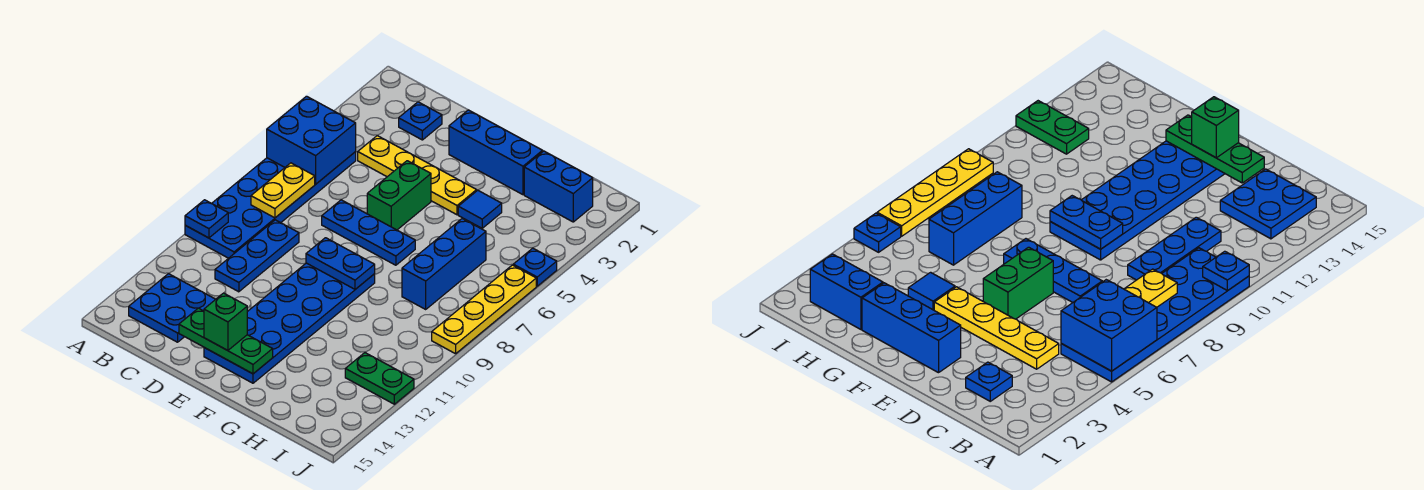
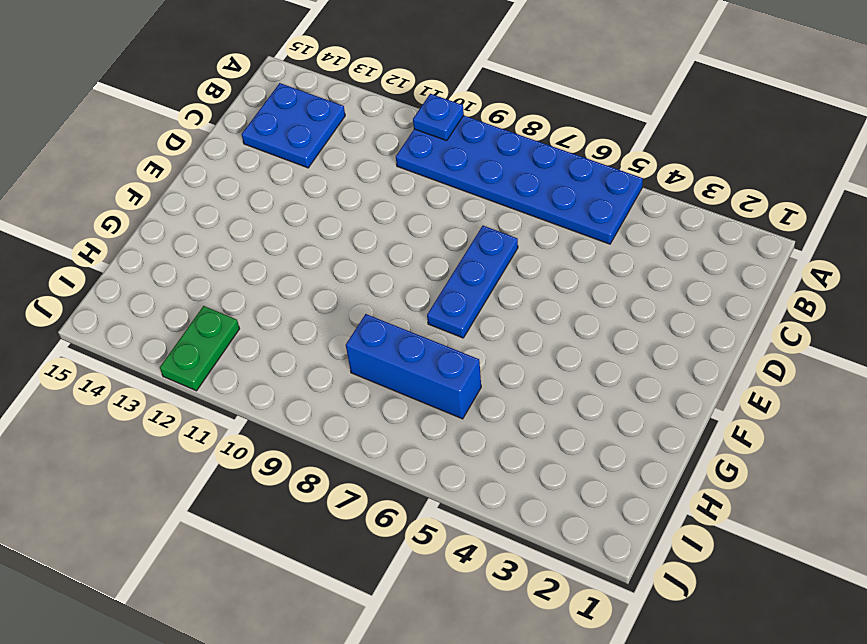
none -> blue 1x1 plate [399,102,442,140]
none -> yellow 1x4 plate [358,136,477,215]
none -> blue 1x3 plate [215,220,299,292]

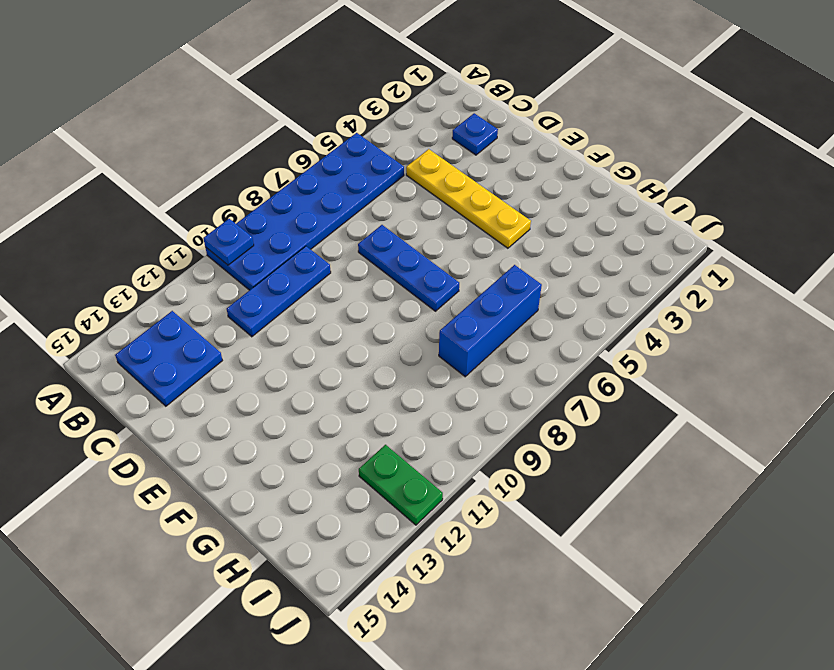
none -> blue 1x3 brick [449,110,542,195]
none -> green 1x2 brick [367,161,431,230]
none -> blue 2x6 plate [204,263,375,383]

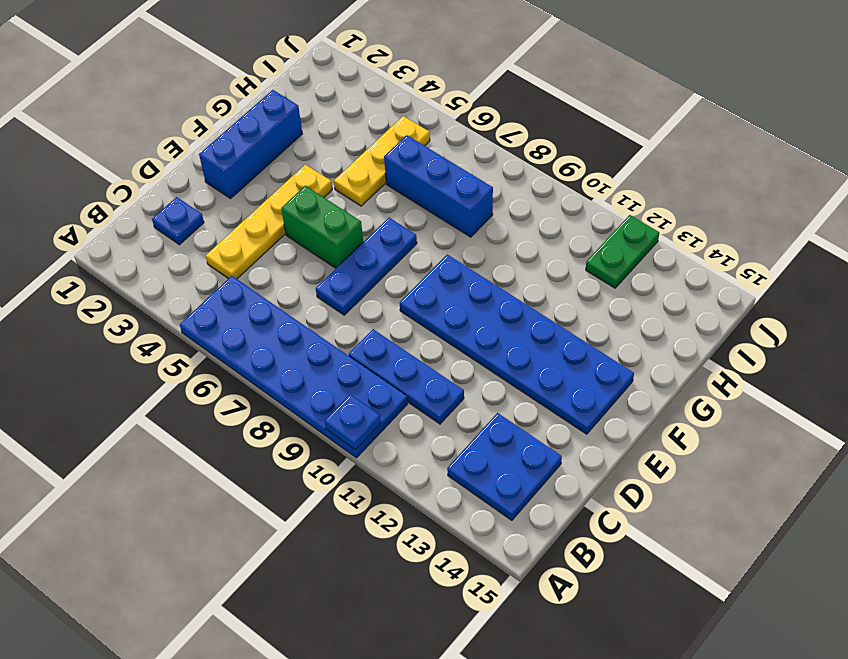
yellow 1x3 plate [334,116,430,206] -> none
none -> blue 1x1 tile [458,190,502,228]
none -> blue 1x2 brick [524,151,593,222]
none -> blue 1x1 plate [513,248,557,286]

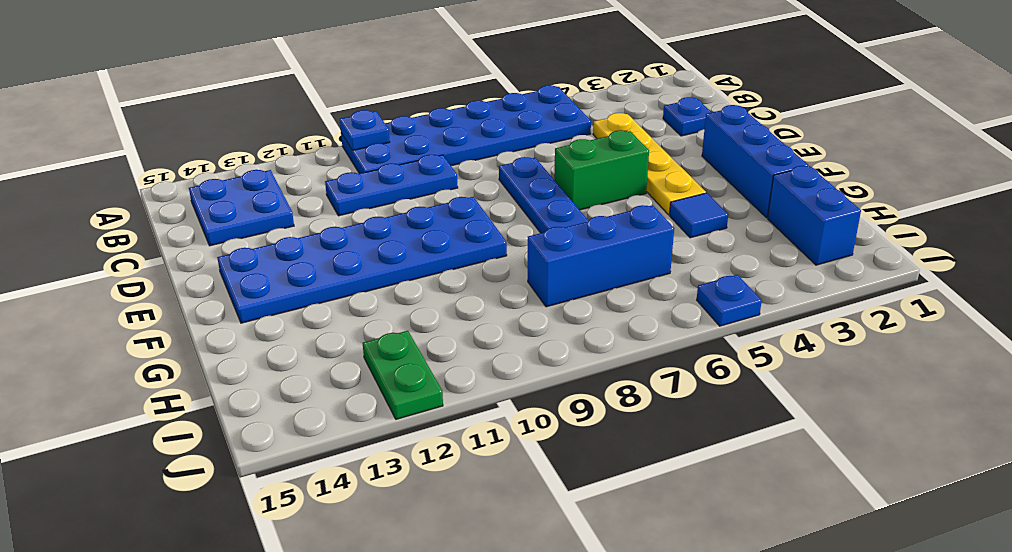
none -> yellow 1x4 plate [432,265,536,354]
none -> blue 2x2 brick [267,96,356,184]
none -> yellow 1x2 plate [251,163,315,218]

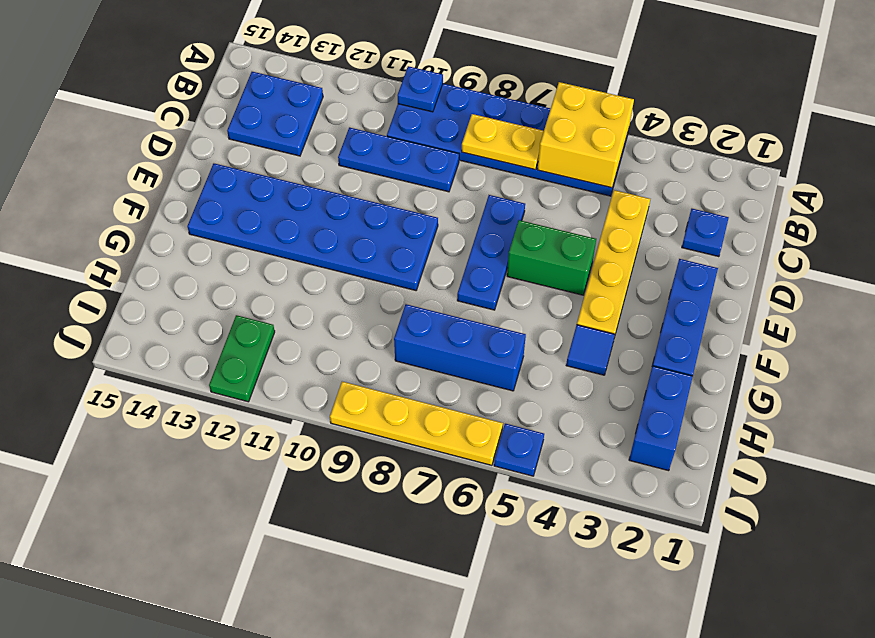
yellow 2x2 brick [537,82,634,188] -> blue 2x2 brick [267,96,356,184]
none -> green 1x3 plate [179,308,273,374]
none -> blue 1x2 plate [306,238,375,289]
none -> green 1x1 brick [204,293,247,351]

